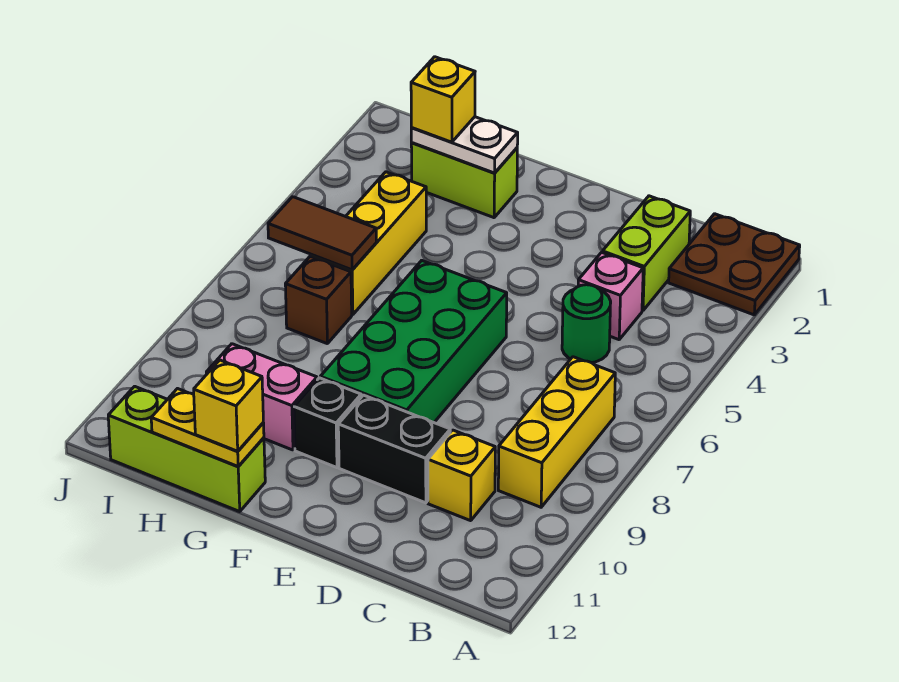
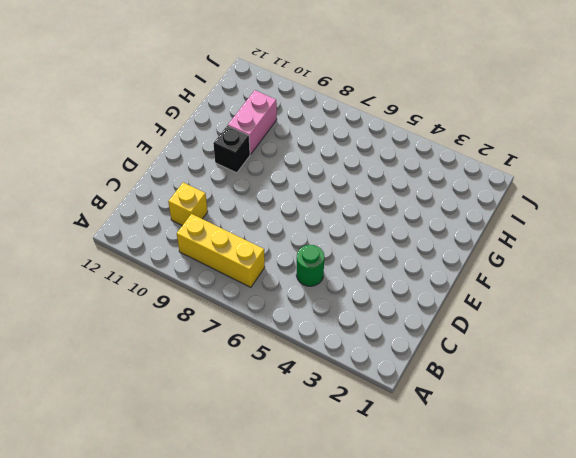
none -> brown 2x2 plate [669,214,800,315]
none -> lime 1x2 brick [603,196,690,311]
none -> pink 1x1 brick [578,252,643,340]

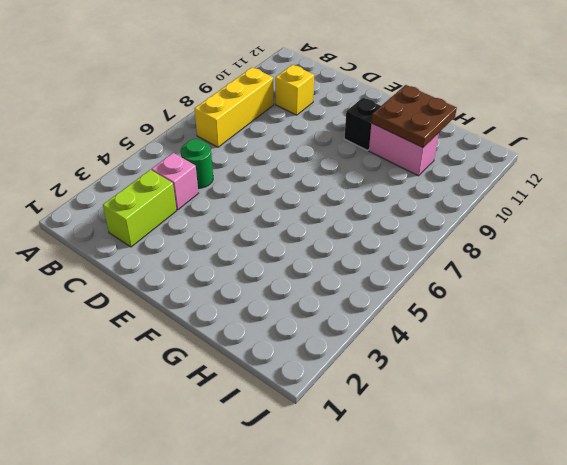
brown 2x2 plate [372,85,457,148] -> brown 2x2 plate moved to [669,214,800,315]
none -> black 1x2 brick [338,395,450,503]
none -> green 2x4 brick [320,261,507,422]
none -> lime 1x2 brick [411,143,517,218]

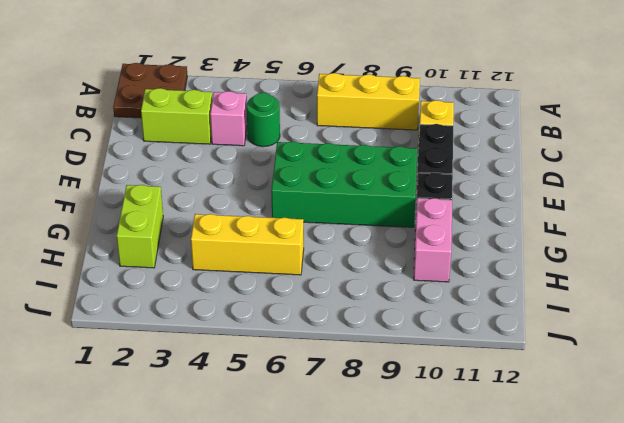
none -> lime 1x3 brick [108,386,265,512]
none -> brown 1x1 brick [285,256,352,343]
none -> white 1x2 plate [411,117,518,173]

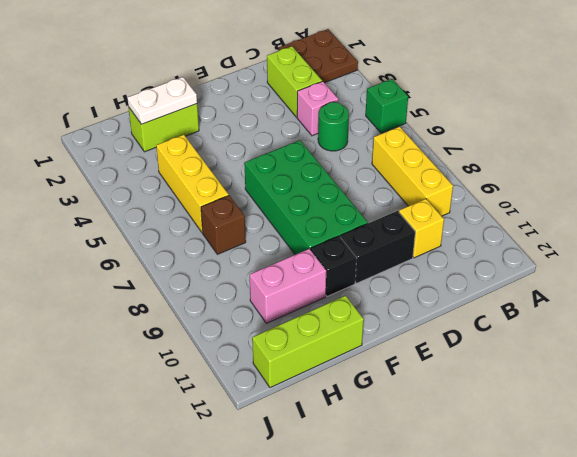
green 1x1 brick [366,79,408,133] -> none
none -> yellow 1x2 plate [151,389,264,467]
none -> brown 1x2 tile [268,197,376,270]
none -> yellow 1x1 brick [194,360,263,451]

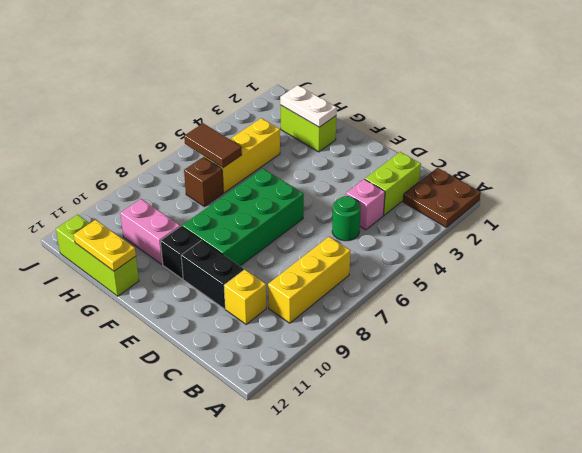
none -> yellow 1x1 brick [194,360,263,451]
none -> yellow 1x1 brick [411,57,475,142]

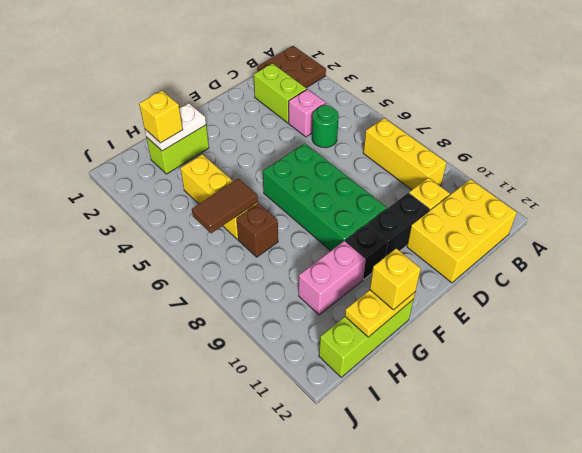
yellow 2x3 brick [407,179,517,283] -> none

